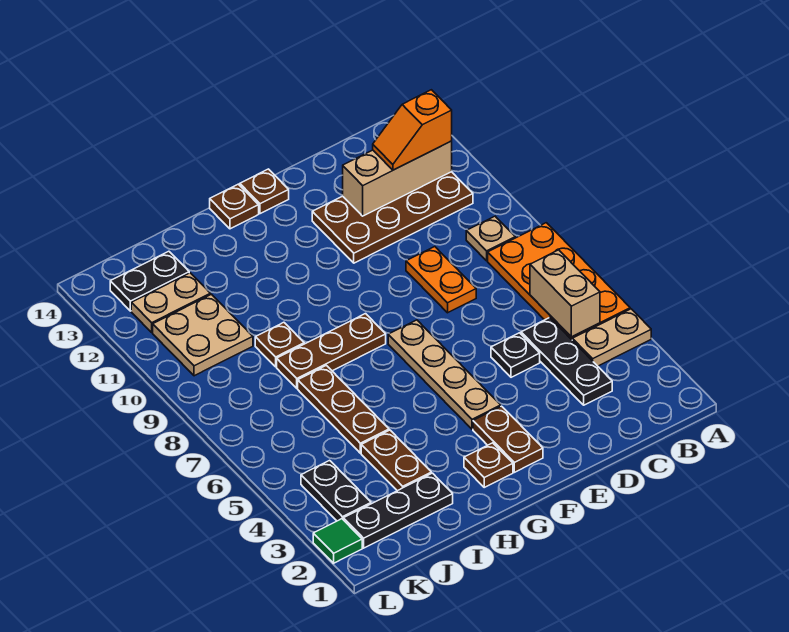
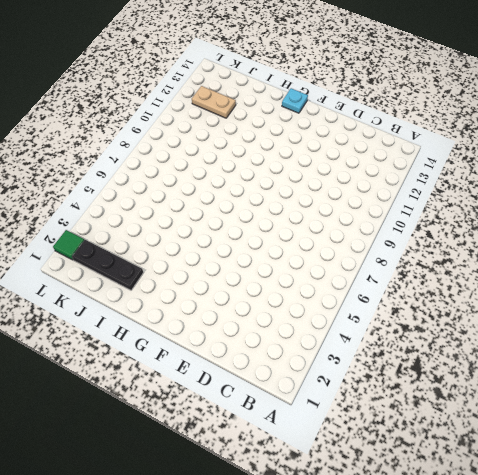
cyan 1x1 plate [282,88,308,113] -> brown 1x1 plate [210,184,259,229]
none -> tan 1x2 plate [572,309,651,366]
none -> orange 2x4 plate [488,223,630,340]
none -> tan 1x1 plate [466,216,515,261]

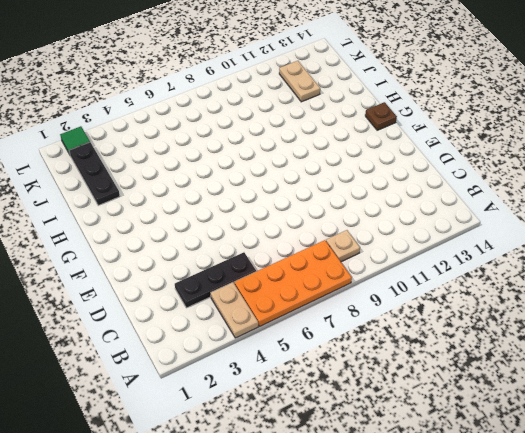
none -> brown 2x4 plate [312,172,473,263]
none -> black 1x1 plate [491,333,540,377]
none -> orange 1x2 plate [406,247,476,313]

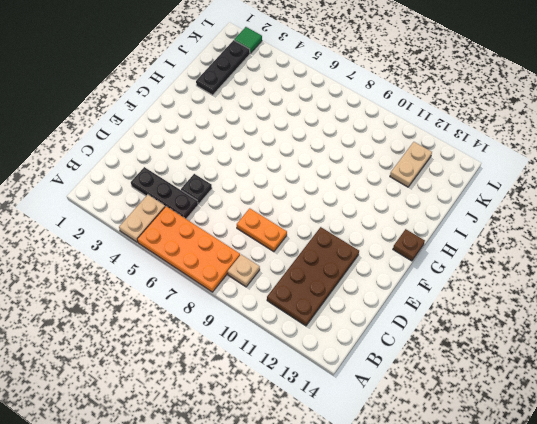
none -> brown 1x2 plate [473,406,543,472]
none -> tan 1x4 plate [388,320,501,429]
none -> brown 1x1 plate [240,169,289,214]

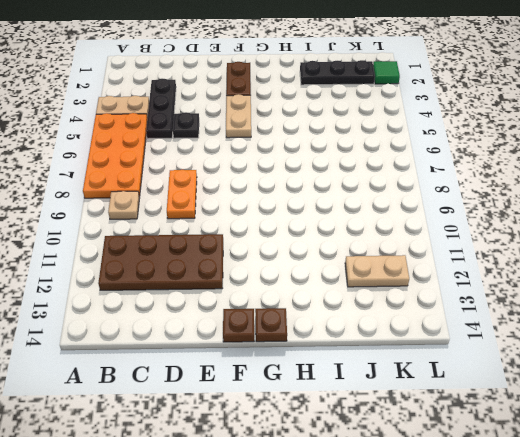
tan 1x2 plate [226,94,251,138] -> tan 1x4 plate [388,320,501,429]
none -> brown 1x1 plate [464,443,513,487]
none -> brown 1x3 plate [277,314,386,388]
none -> brown 1x2 plate [361,430,431,491]

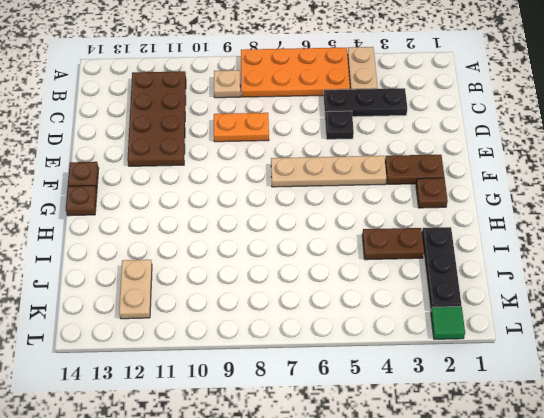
none -> brown 1x3 plate [277,314,386,388]
none -> brown 1x3 plate [298,365,389,453]
none -> brown 1x1 plate [255,322,304,367]

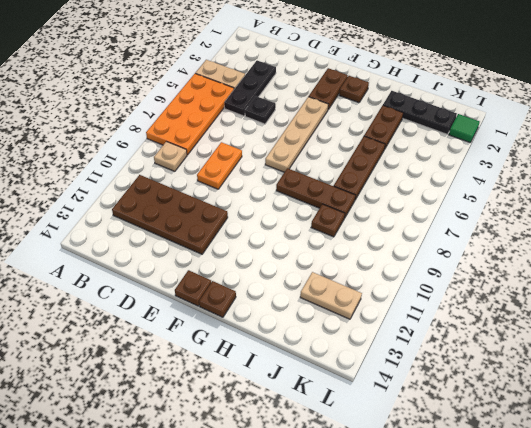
none -> tan 2x2 plate [153,294,253,376]
none -> black 1x2 plate [110,251,189,311]
none -> black 1x2 plate [301,460,371,521]

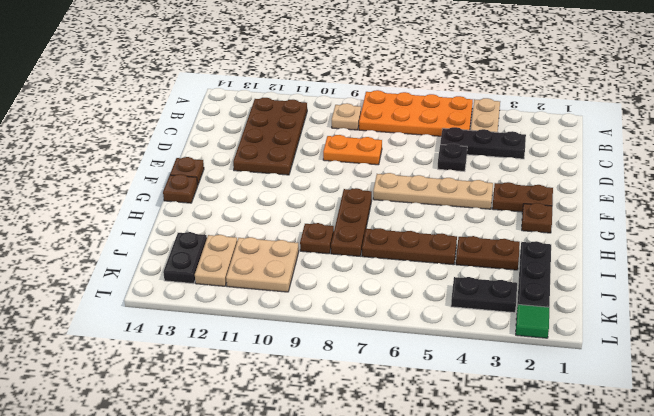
none -> tan 1x2 brick [530,250,600,337]
none -> tan 1x3 brick [343,141,452,216]
none -> orange 1x2 slope [373,90,452,170]

